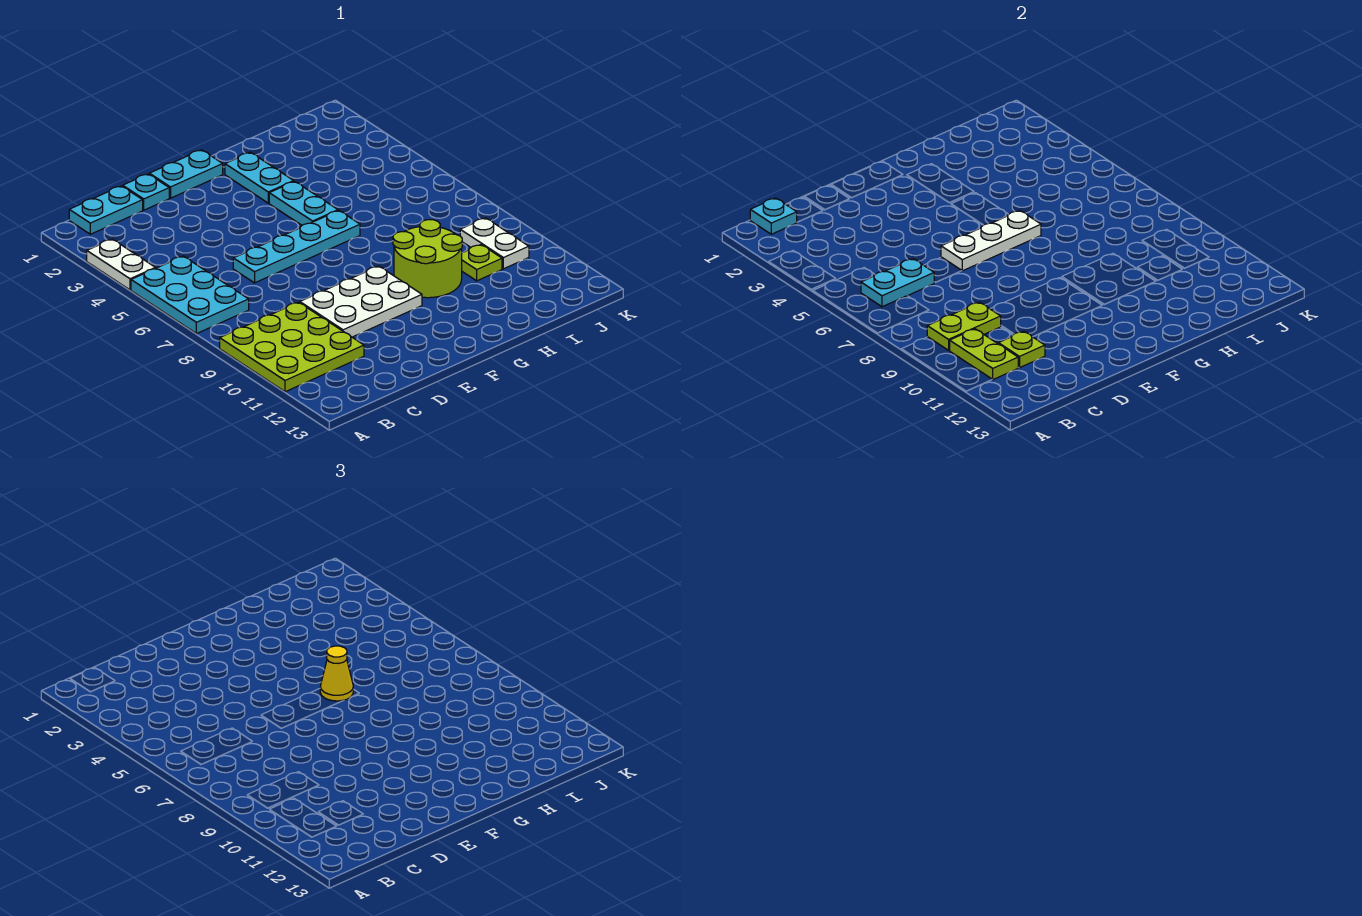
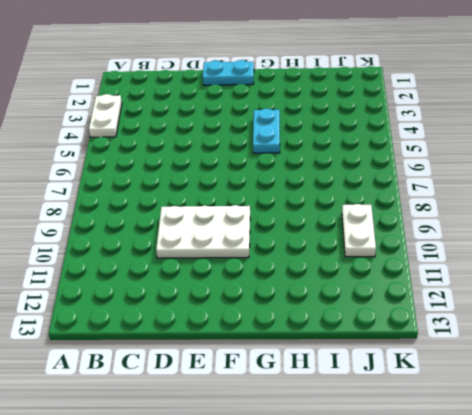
none -> cyan 2x3 plate [131,256,249,334]
none -> lime 3x3 plate [220,302,364,392]
none -> cyan 1x2 plate [69,186,143,234]

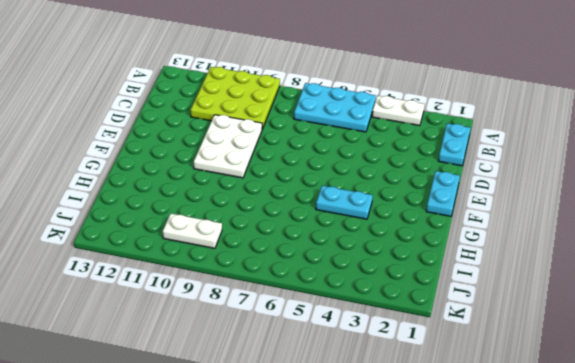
none -> cyan 1x1 plate [123,174,169,210]
none -> cyan 1x4 plate [233,211,360,283]
none -> cyan 1x2 plate [225,152,294,203]

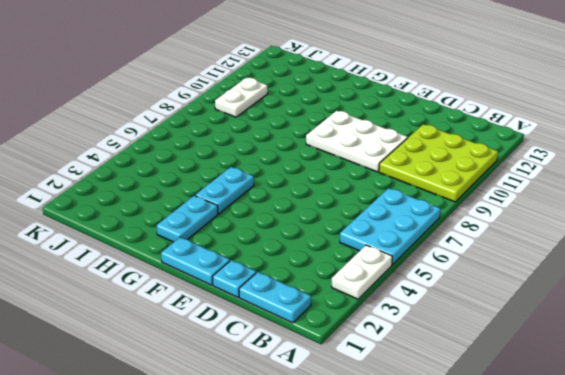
none -> cyan 1x4 plate [233,211,360,283]
none -> lime 2x2 round brick [393,220,462,298]
none -> lime 1x1 plate [462,245,502,281]

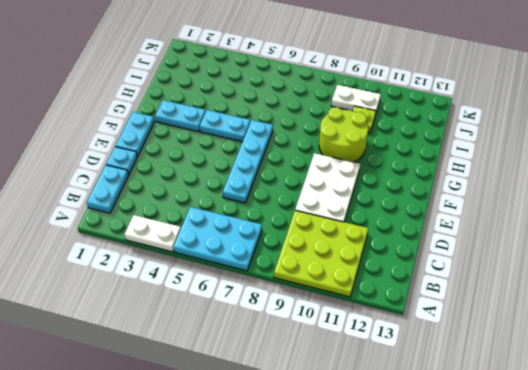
none -> cyan 1x1 plate [750,198,797,234]
none -> cyan 1x2 plate [861,259,934,307]
none -> lime 1x2 plate [927,302,1001,350]

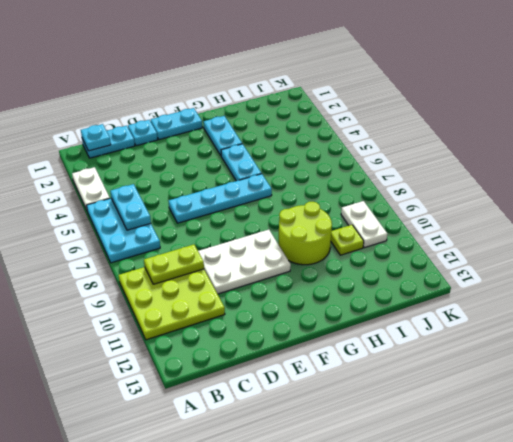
cyan 1x2 plate [110,184,151,230] -> cyan 1x2 plate turned to [861,259,934,307]
none -> lime 1x2 plate [950,329,1018,380]
none -> lime 1x1 plate [998,331,1045,368]
none -> white 1x3 plate [941,211,1041,271]

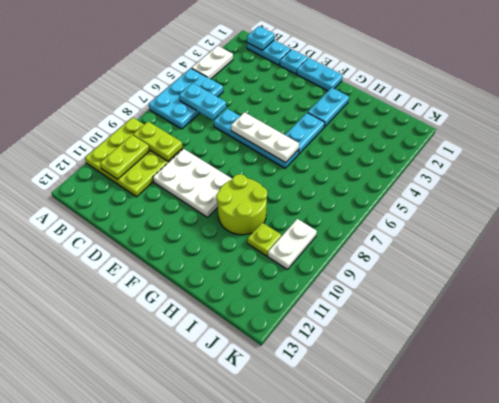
none -> lime 1x1 plate [998,331,1045,368]
none -> yellow 1x1 cone [320,646,353,701]

